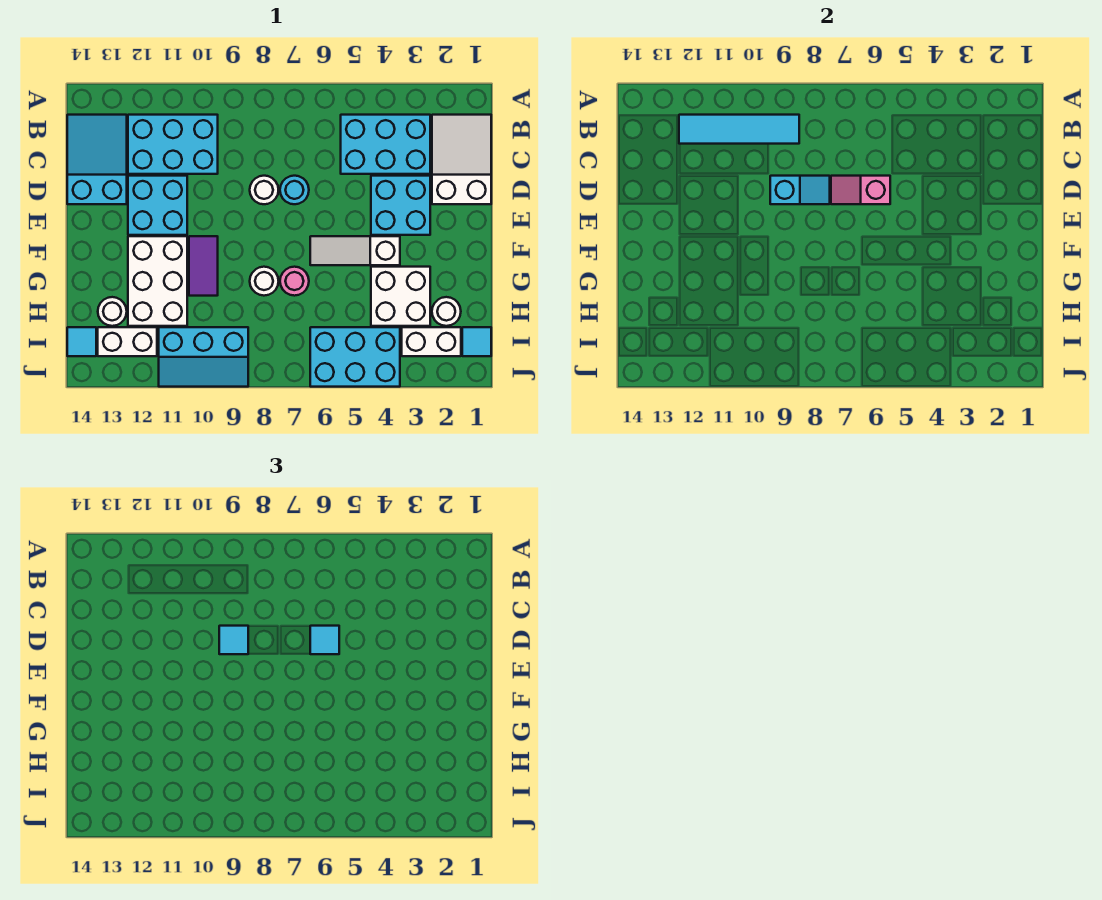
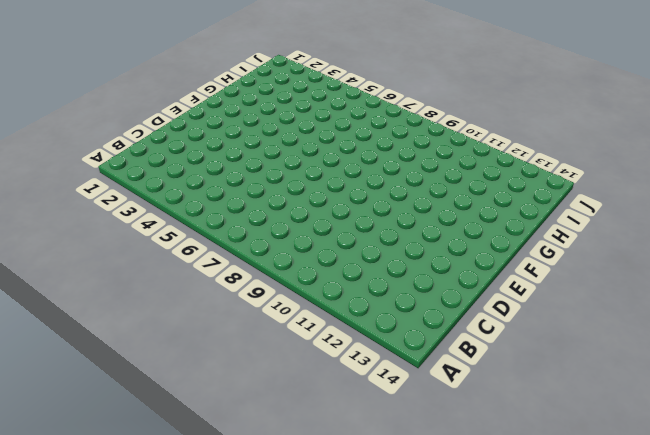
none -> white 2x3 slope [432,115,491,204]
none -> cyan 2x3 brick [341,115,430,174]
none -> cyan 2x3 brick [128,115,218,174]

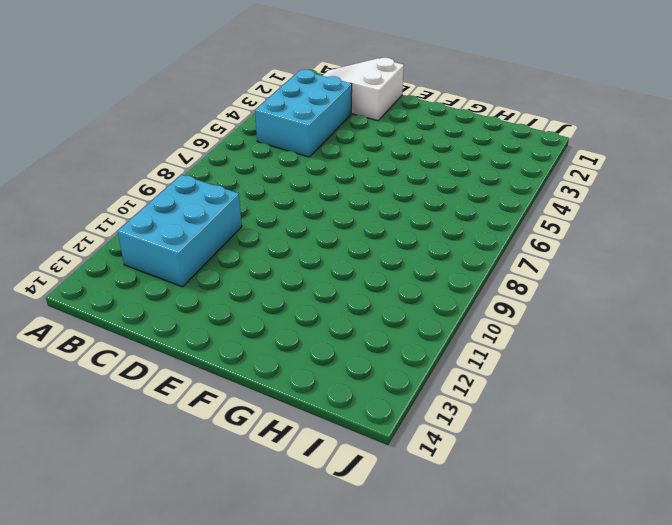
none -> cyan 2x3 slope [67,115,127,204]
none -> cyan 2x2 brick [371,176,430,235]
none -> cyan 1x1 round brick [280,176,309,204]

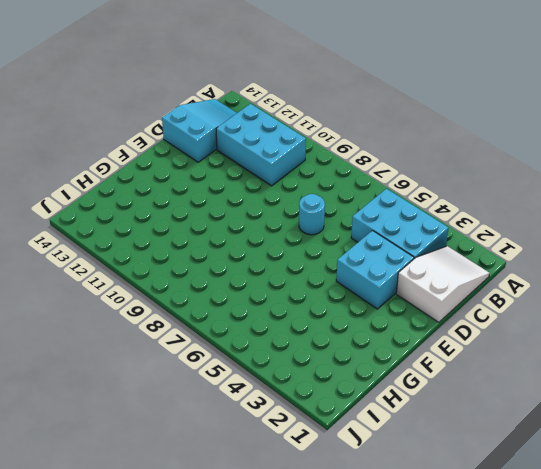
none -> white 1x1 round brick [250,176,278,204]
none -> cyan 2x2 brick [128,176,187,235]
none -> white 1x3 slope [310,236,400,265]

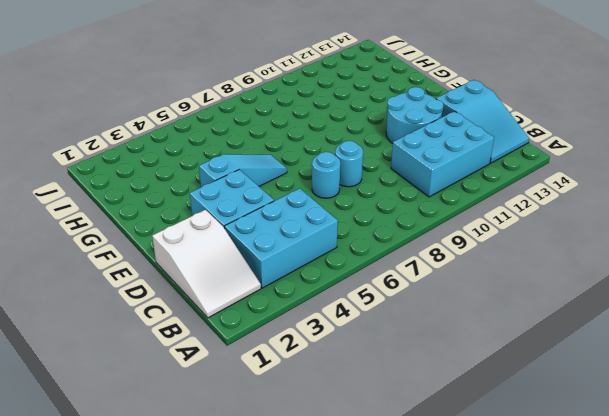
cyan 1x1 round brick [335,141,363,187] -> white 1x1 round brick [250,176,278,204]
cyan 2x2 round brick [386,87,443,144] -> cyan 2x2 brick [128,176,187,235]
cyan 1x3 slope [199,154,287,187] -> white 1x3 slope [310,236,400,265]
none -> purple 1x2 tile [189,236,218,296]
none -> white 2x3 brick [128,236,187,326]
none -> white 2x2 brick [371,267,430,326]

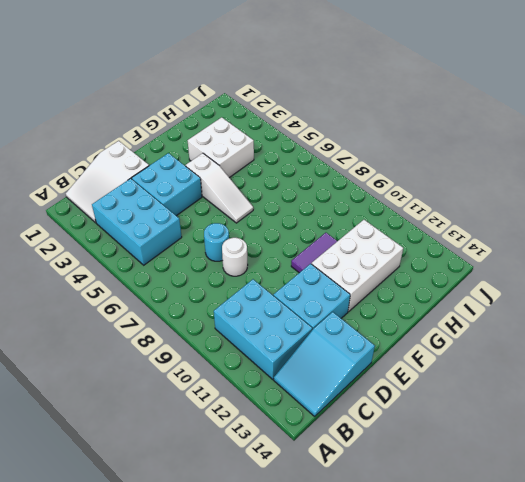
none -> pink 1x1 round brick [280,267,309,296]
none -> white 1x1 round brick [250,267,279,296]
none -> white 1x1 round brick [432,297,461,326]

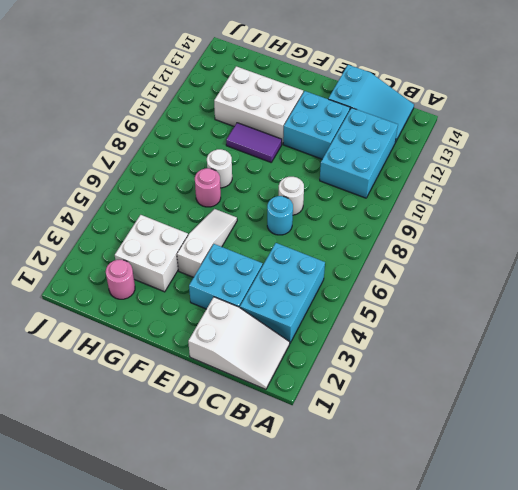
pink 1x1 round brick [106,260,135,299] -> white 1x1 round brick [432,297,461,326]
none -> white 1x1 round brick [98,297,127,326]
none -> cyan 1x1 tile [462,327,491,356]
none -> white 1x2 brick [402,327,461,356]

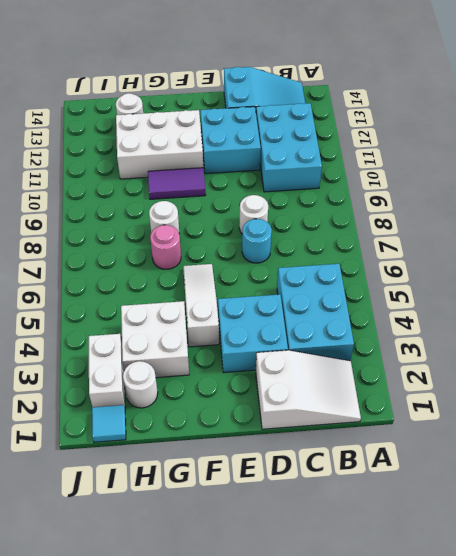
none -> cyan 2x3 brick [310,327,400,387]
none -> cyan 2x3 slope [159,327,248,387]
none -> white 1x2 brick [98,327,157,356]

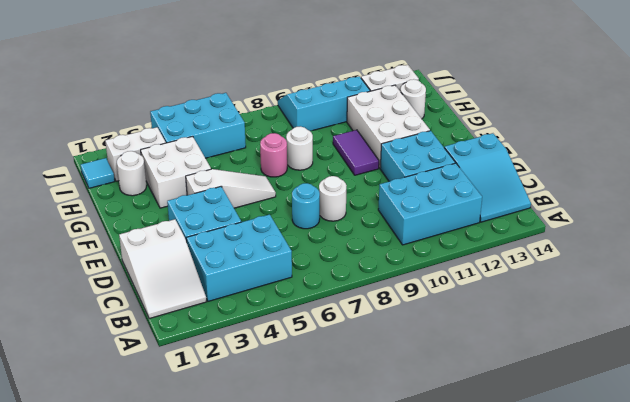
none -> cyan 1x1 tile [67,327,96,356]
none -> cyan 1x4 tile [679,115,799,144]
none -> pink 1x2 slope [831,176,890,204]

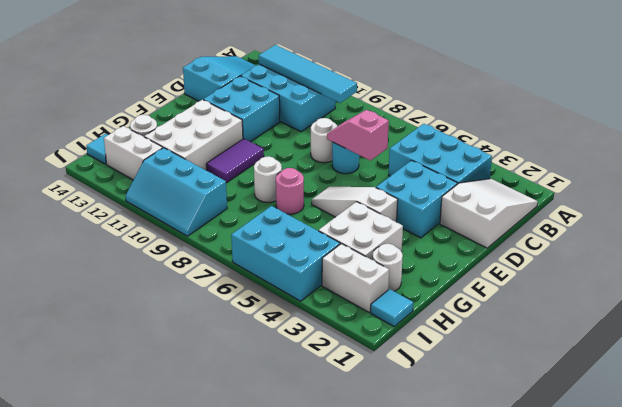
none -> cyan 1x2 slope [770,176,830,204]
none -> cyan 1x1 tile [310,626,339,654]
none -> cyan 1x1 tile [219,626,248,654]

